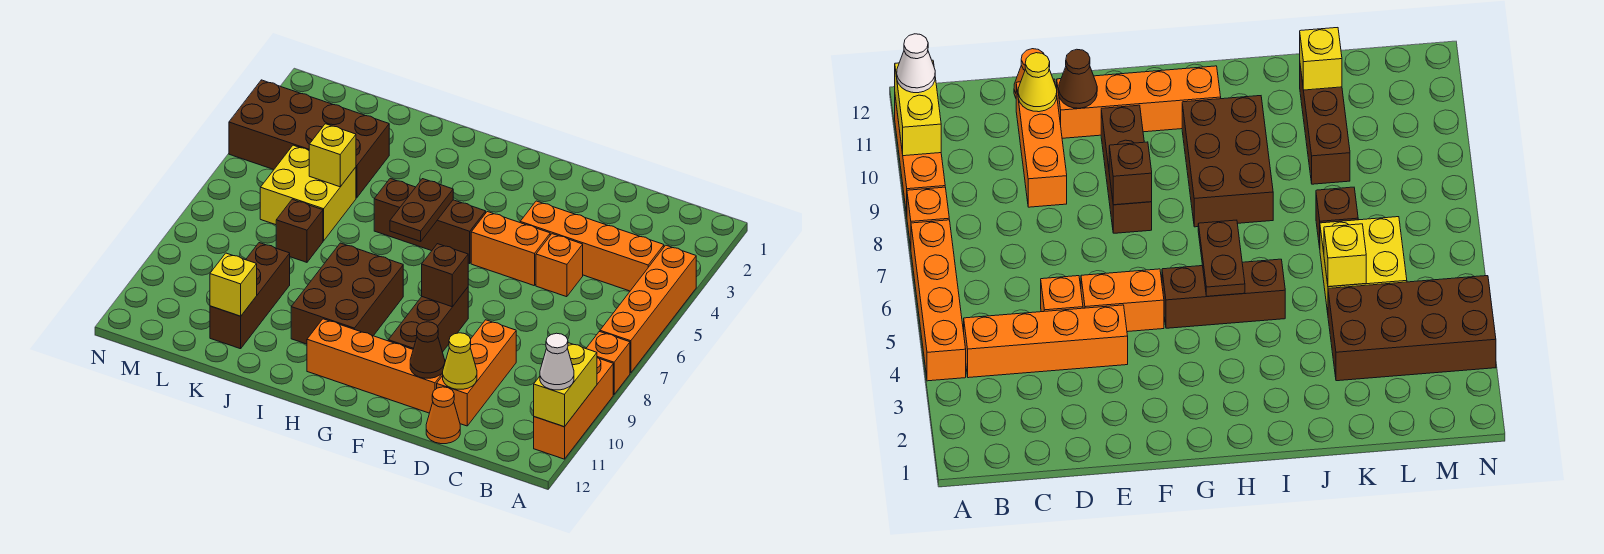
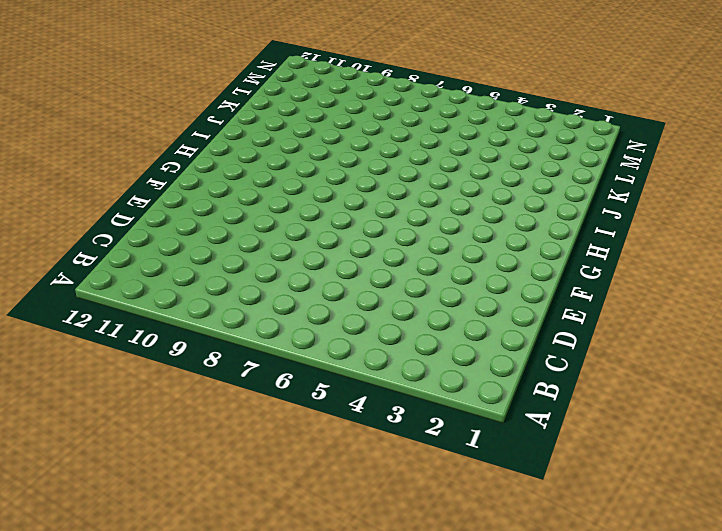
none -> orange 1x4 brick [600,245,696,373]
none -> orange 1x1 brick [586,331,630,394]
none -> orange 1x3 brick [534,358,613,459]

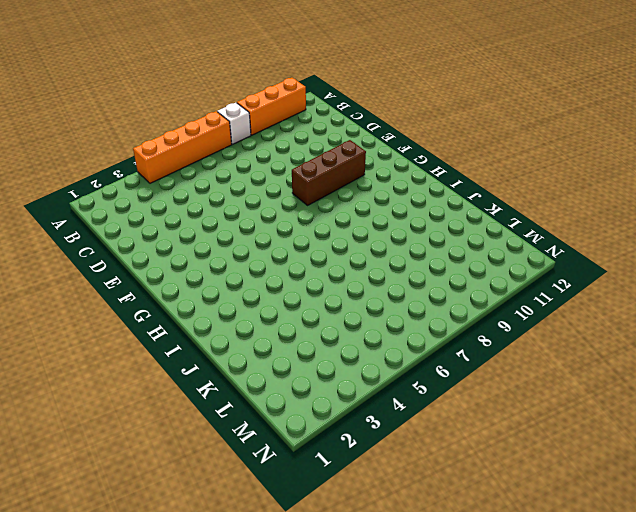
white 1x1 brick [217,103,251,144] -> orange 1x1 brick [586,331,630,394]
none -> orange 1x4 brick [520,201,664,291]
none -> orange 1x1 brick [536,234,583,297]
none -> orange 1x3 brick [437,320,516,426]

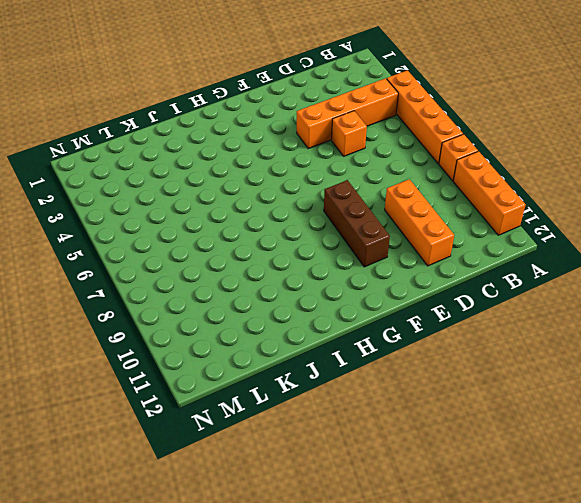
none -> orange 1x1 cone [426,387,460,444]
none -> orange 1x2 brick [471,212,550,286]
none -> orange 1x4 brick [307,319,443,413]

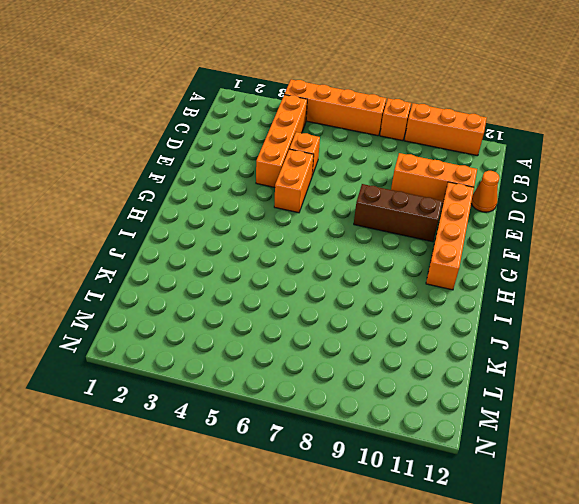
none -> brown 1x3 brick [374,178,486,263]
none -> brown 2x3 brick [291,243,403,344]
none -> brown 2x4 brick [229,80,389,198]

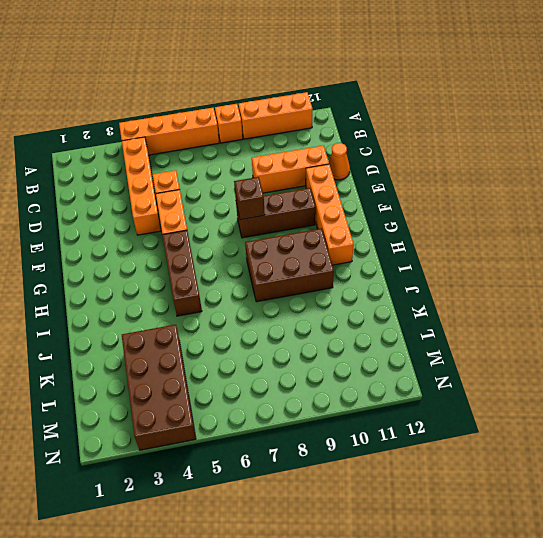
none -> yellow 2x2 brick [260,145,356,241]
none -> brown 1x1 brick [276,199,323,262]
none -> brown 1x3 brick [210,243,290,349]

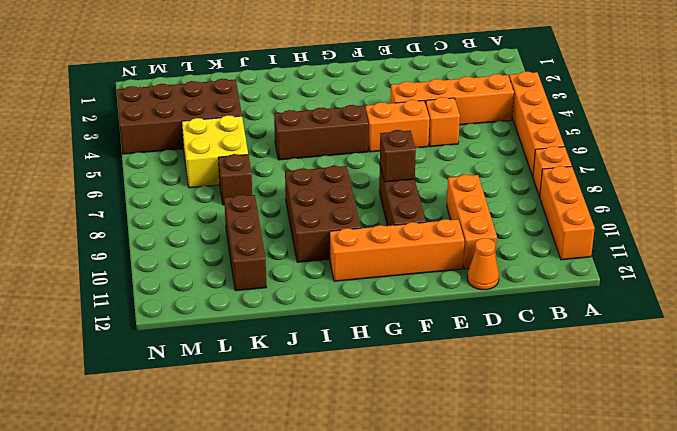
none -> yellow 1x2 brick [534,343,597,427]
none -> yellow 1x1 cone [443,333,477,389]
none -> brown 1x1 cone [410,322,445,378]

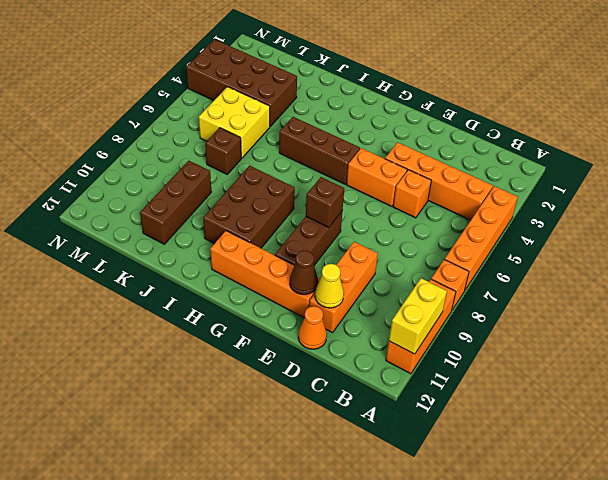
none -> brown 1x2 plate [390,179,453,241]
none -> yellow 1x1 brick [309,124,356,187]
none -> yellow 1x1 brick [210,253,257,316]

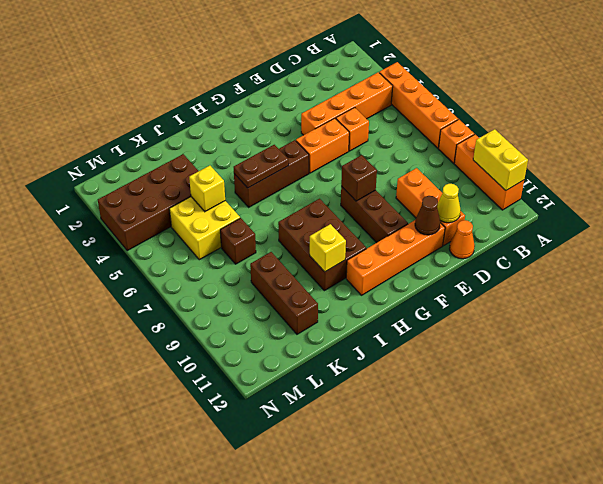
brown 1x2 plate [234,145,289,188] -> brown 1x2 plate turned to [390,179,453,241]
yellow 1x1 brick [310,224,346,272] -> yellow 1x1 brick moved to [210,253,257,316]
none -> white 1x1 cone [540,333,574,390]

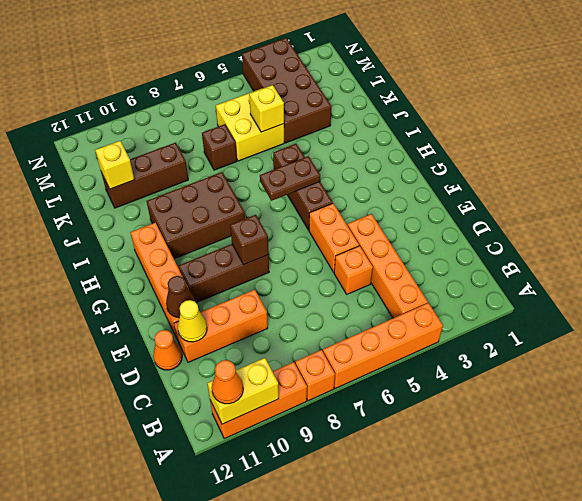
orange 1x1 cone [212,360,243,404] -> white 1x1 cone [540,333,574,390]

